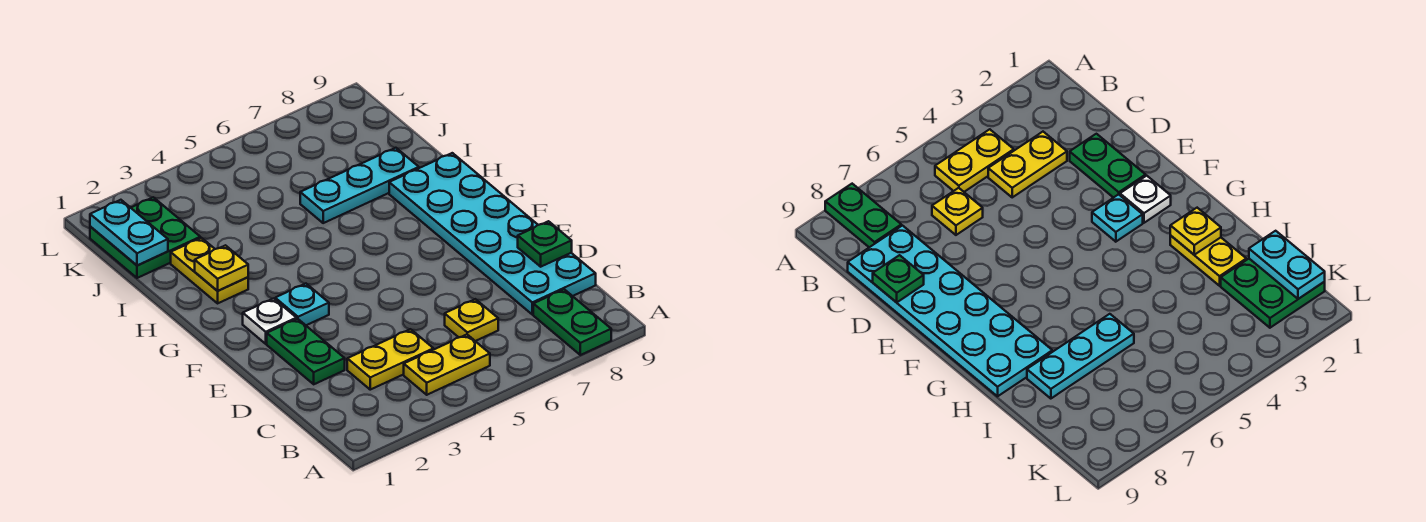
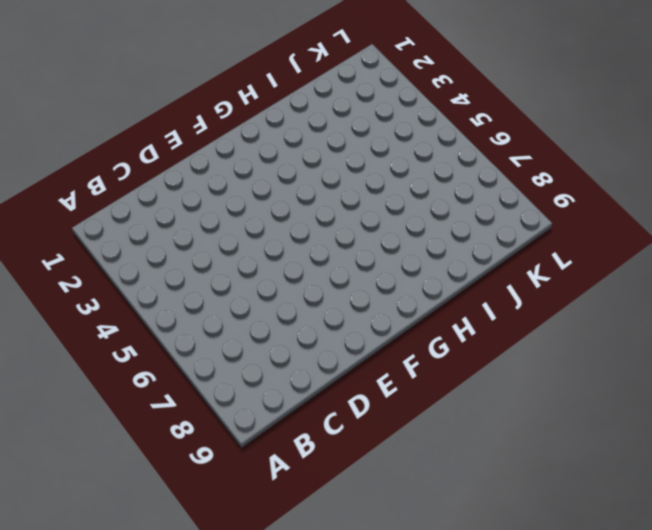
none -> green 1x2 plate [533,289,611,355]
none -> yellow 1x2 plate [404,335,490,395]
none -> yellow 1x2 plate [347,329,434,390]

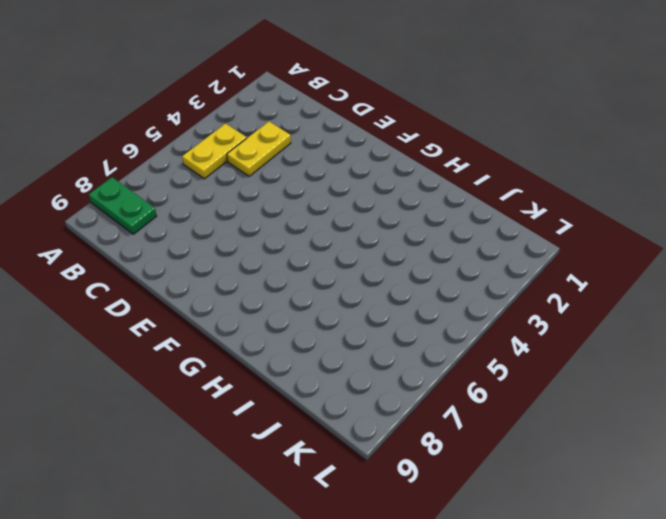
none -> yellow 1x1 plate [445,299,498,341]
none -> cyan 2x6 plate [389,153,596,315]
none -> green 1x2 plate [267,319,345,384]

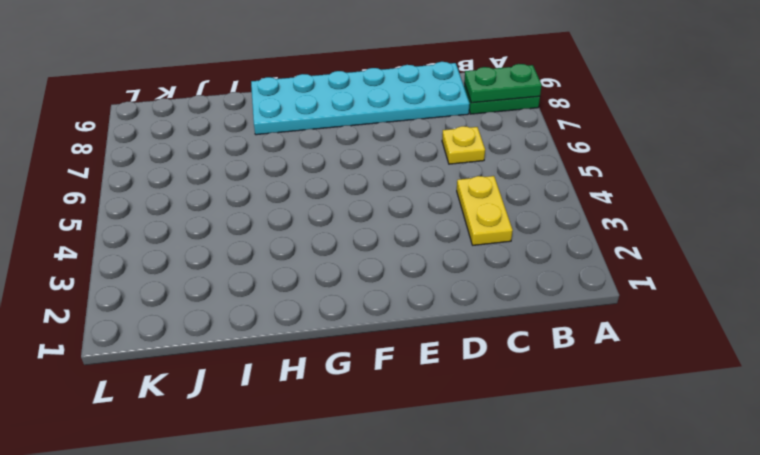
green 1x2 plate [464,64,542,103] -> green 1x2 plate moved to [267,319,345,384]
none -> yellow 1x2 plate [404,335,490,395]
none -> white 1x1 plate [243,299,297,344]
none -> cyan 1x1 plate [275,284,329,325]

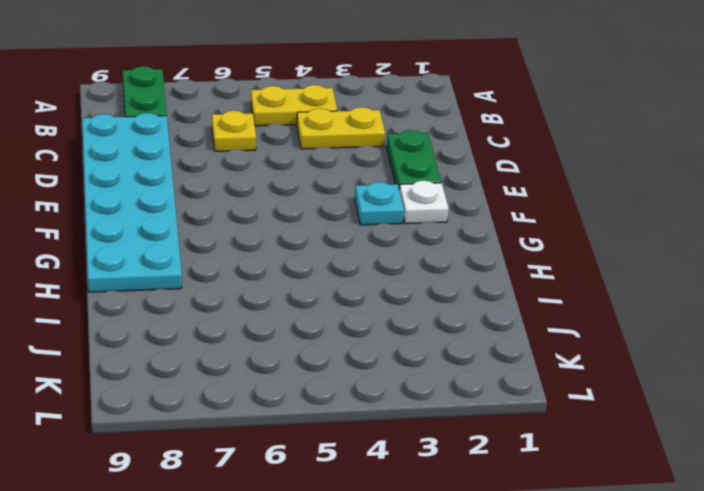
none -> yellow 1x2 plate [171,238,248,303]
none -> cyan 1x3 plate [300,148,419,223]
none -> green 2x2 plate [90,197,200,278]

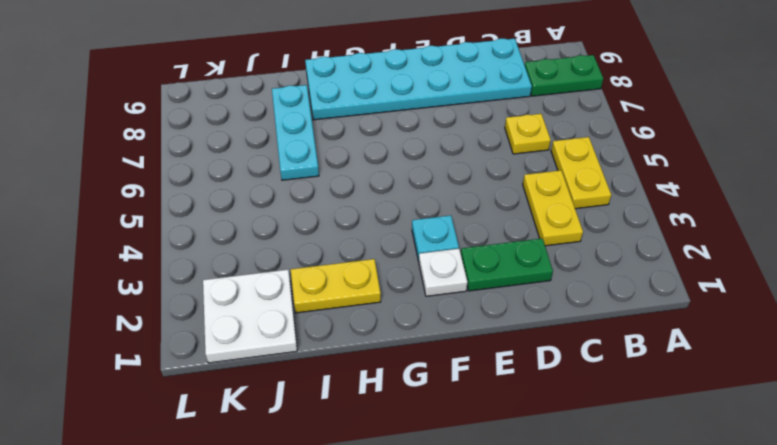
white 2x2 plate [203,270,297,363] -> green 2x2 plate [90,197,200,278]
none -> green 1x1 plate [518,221,572,267]
none -> yellow 1x1 plate [195,245,248,291]
none -> cyan 1x2 plate [90,200,168,266]

